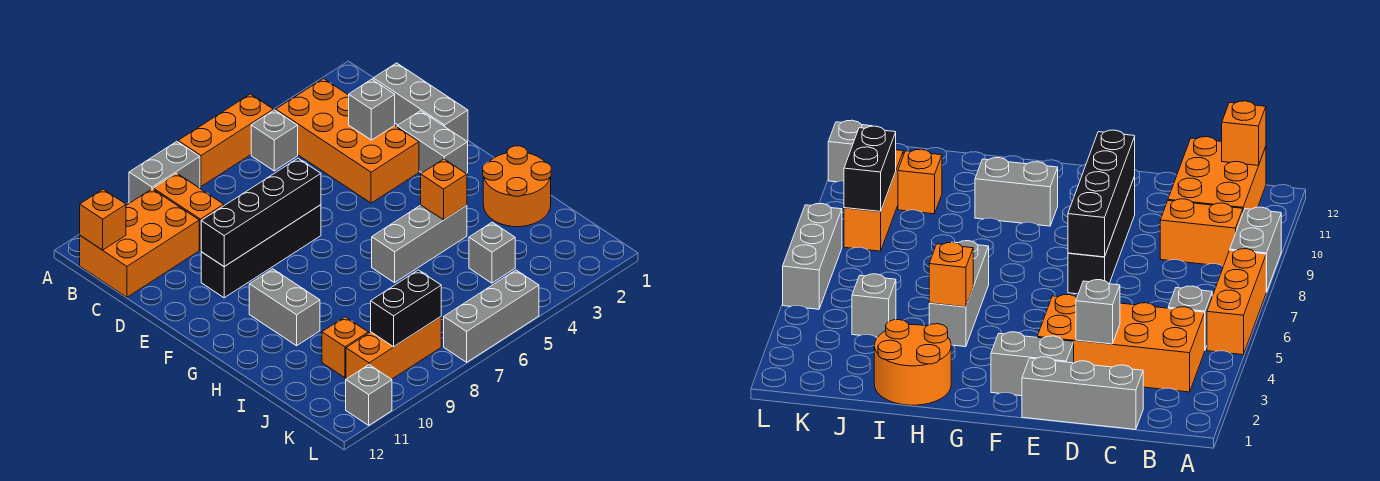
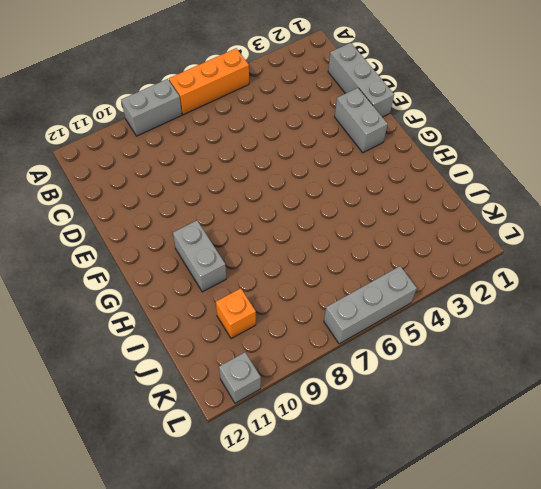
none -> orange 2x4 brick [276,79,419,203]
none -> grey 1x1 brick [251,110,298,171]
none -> orange 1x2 brick [153,173,224,250]

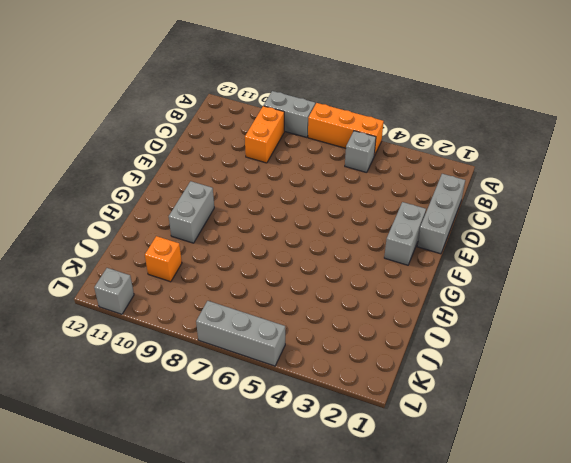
none -> orange 2x4 brick [276,79,419,203]
none -> orange 2x3 brick [80,189,199,297]
none -> black 1x4 brick [201,205,321,298]

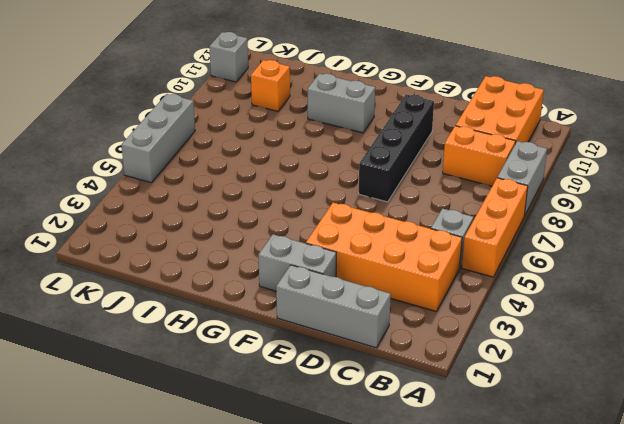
none -> orange 2x2 round brick [483,146,551,227]
none -> grey 1x3 brick [372,205,467,283]
none -> grey 1x1 brick [469,222,515,283]

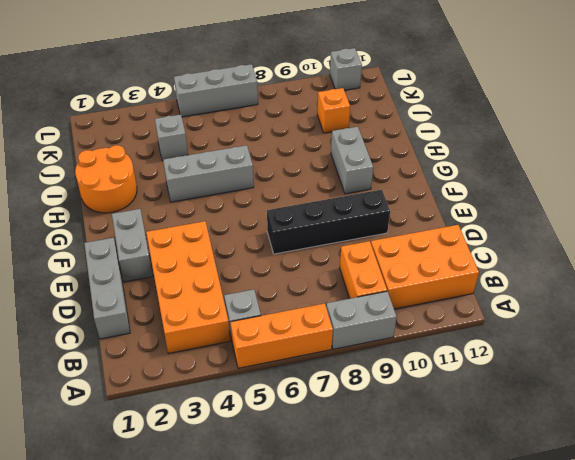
none -> orange 1x3 brick [346,317,441,379]
none -> orange 1x1 brick [80,189,126,250]
none -> grey 1x1 brick [349,79,395,140]

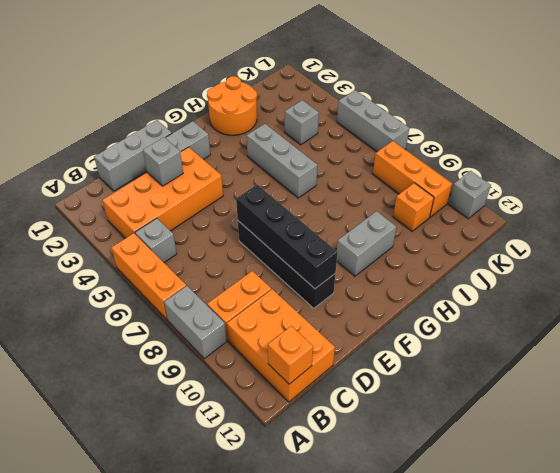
none -> orange 1x1 brick [421,159,467,220]
none -> black 1x2 brick [371,270,441,347]

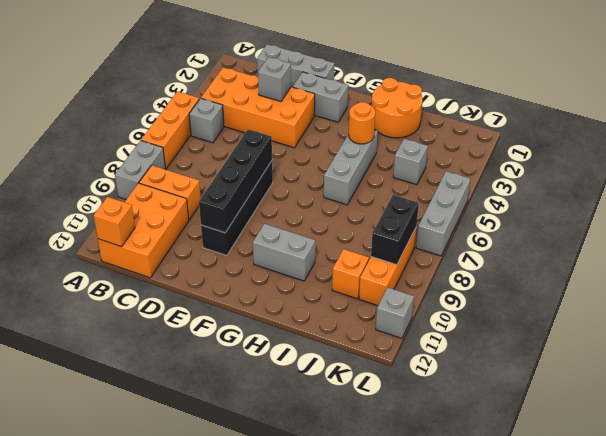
orange 1x1 round brick [349,102,375,144] -> orange 1x1 brick [421,159,467,220]

